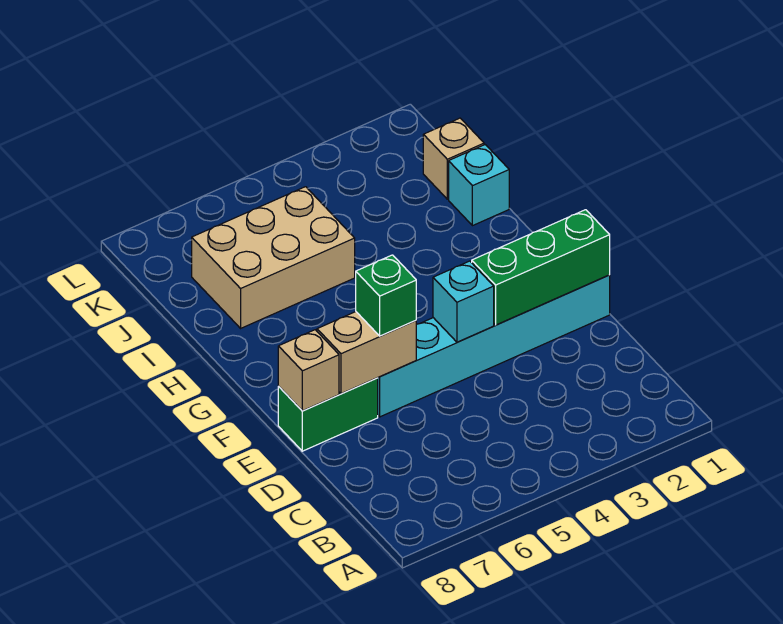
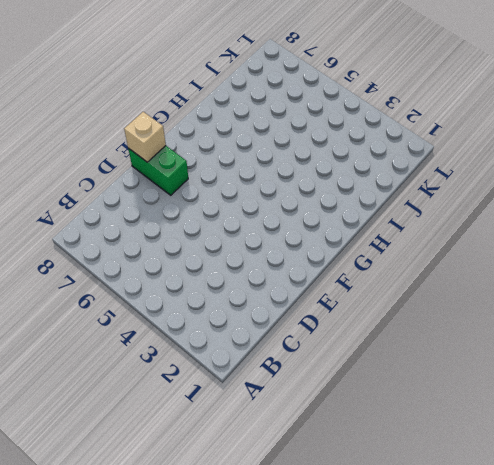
none -> cyan 1x6 brick [378,275,610,417]
none -> cyan 1x1 brick [449,145,509,226]

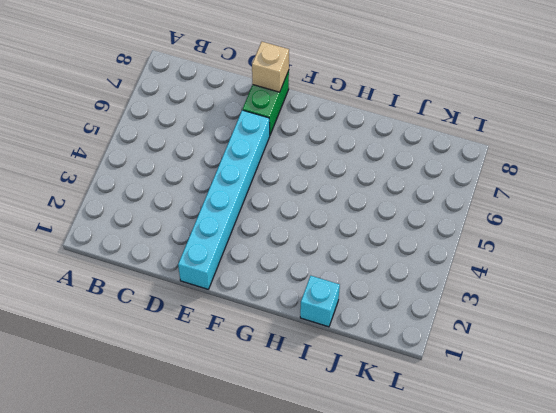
none -> tan 2x3 brick [192,187,355,328]
none -> tan 1x1 brick [423,118,484,199]

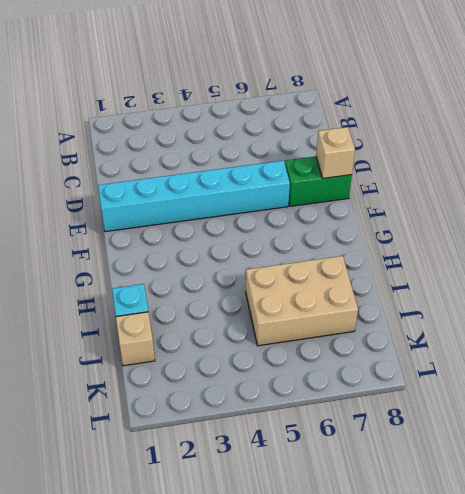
none -> green 1x3 brick [472,210,610,325]
none -> cyan 1x1 brick [433,261,494,342]

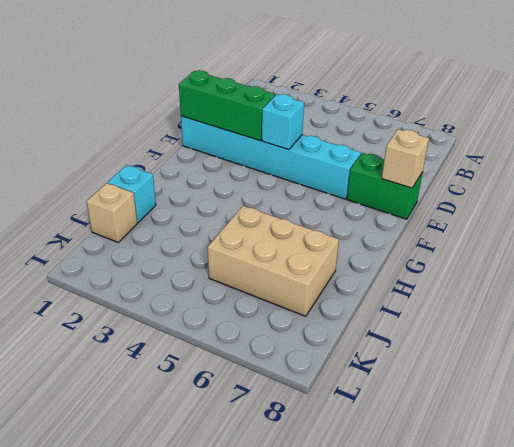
none -> tan 1x2 brick [317,312,416,394]
none -> green 1x1 brick [356,255,416,336]

